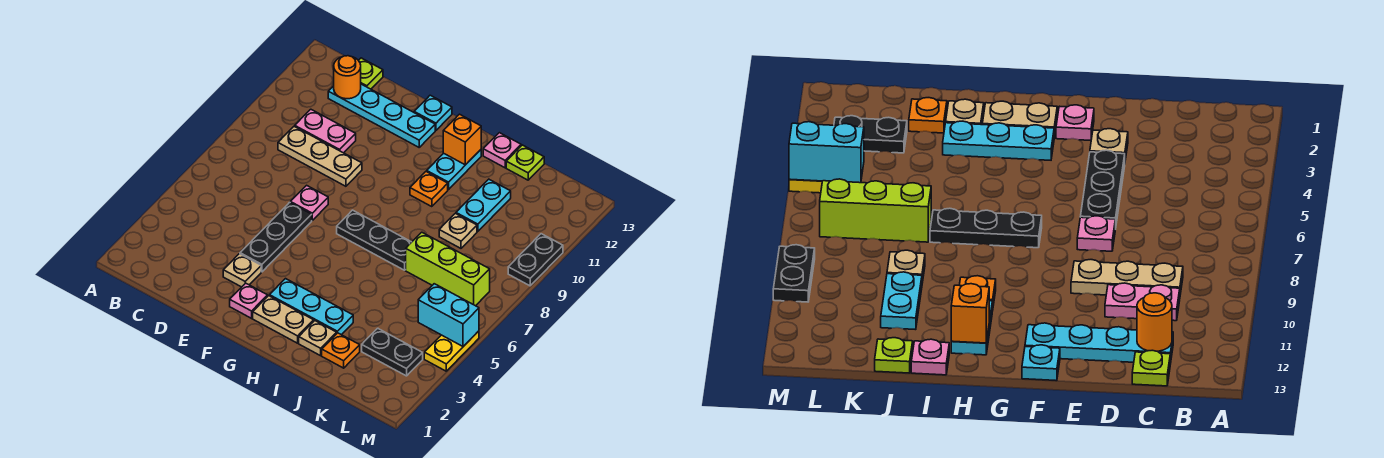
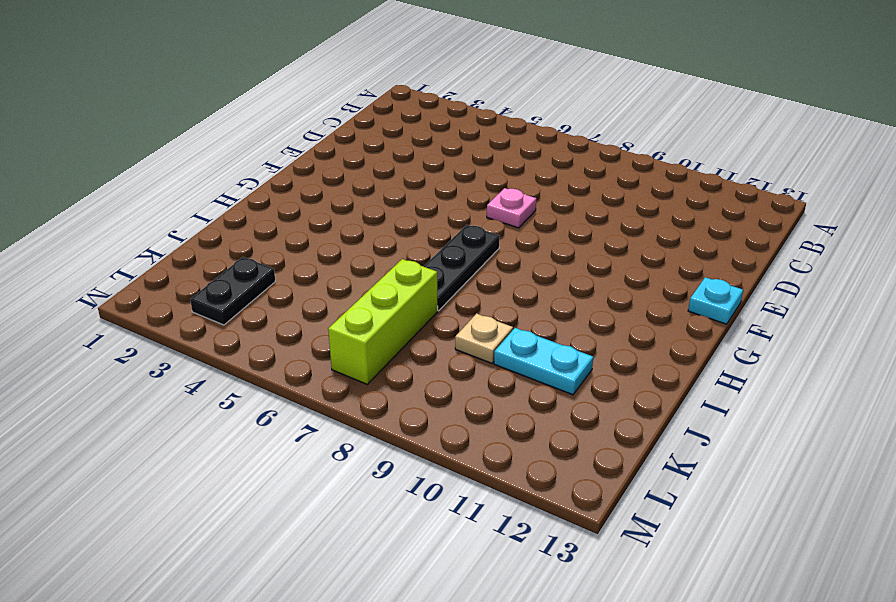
none -> tan 1x3 plate [278,126,362,186]
none -> pink 1x2 plate [295,109,356,153]
none -> cyan 1x4 plate [328,84,435,147]

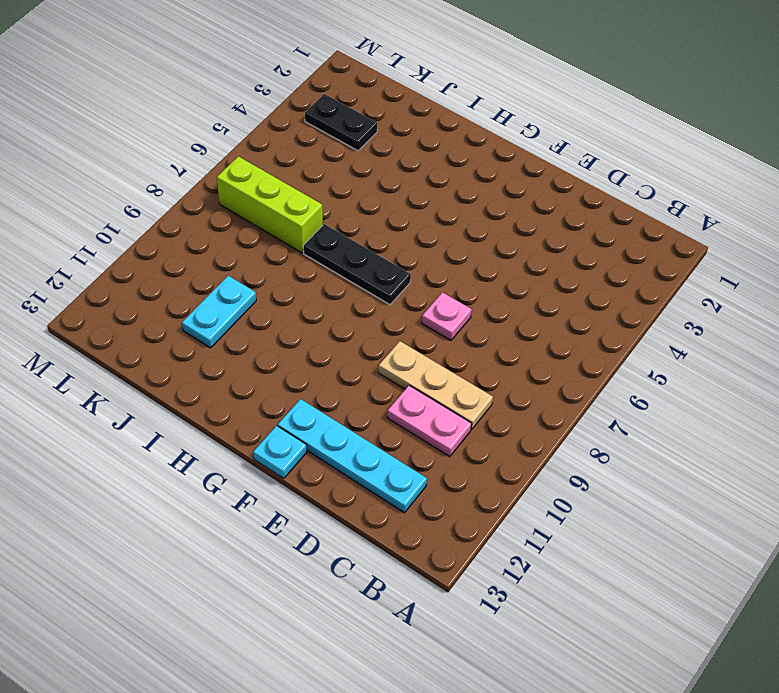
none -> lime 1x1 plate [358,58,383,89]
none -> tan 1x1 plate [223,254,261,287]
none -> black 1x3 plate [240,202,312,272]

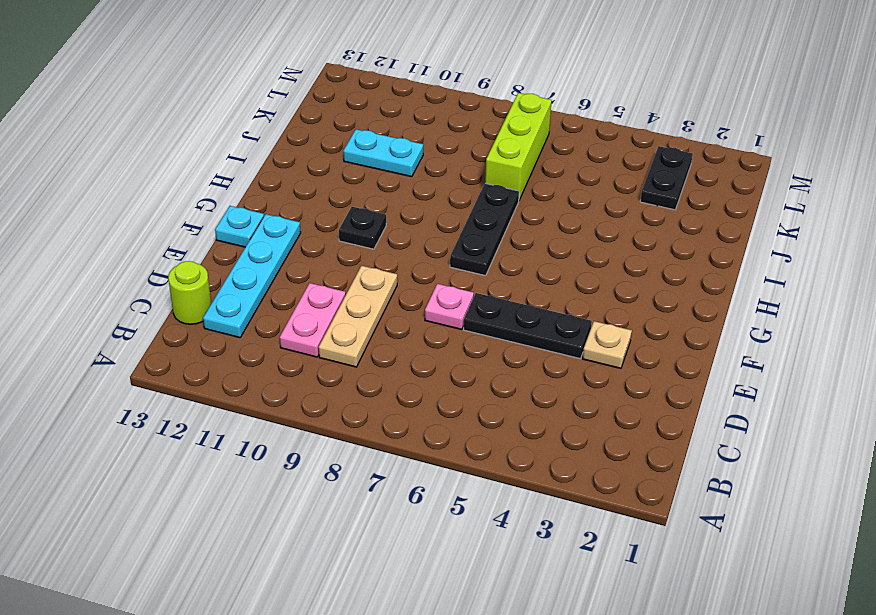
lime 1x1 round brick [168,261,211,324] -> lime 1x1 plate [358,58,383,89]
black 1x1 plate [339,207,386,249] -> none
none -> pink 1x1 plate [230,283,268,318]
none -> tan 1x2 plate [253,296,314,343]
none -> cyan 1x3 plate [269,279,353,335]

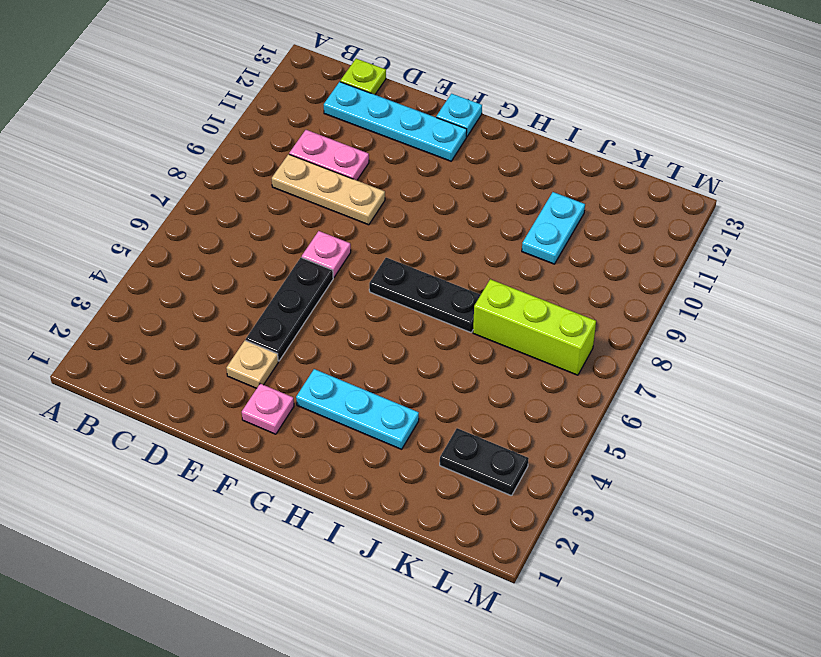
none -> tan 1x2 plate [253,296,314,343]
none -> orange 1x1 plate [410,171,448,207]
none -> cyan 1x2 plate [427,150,481,189]

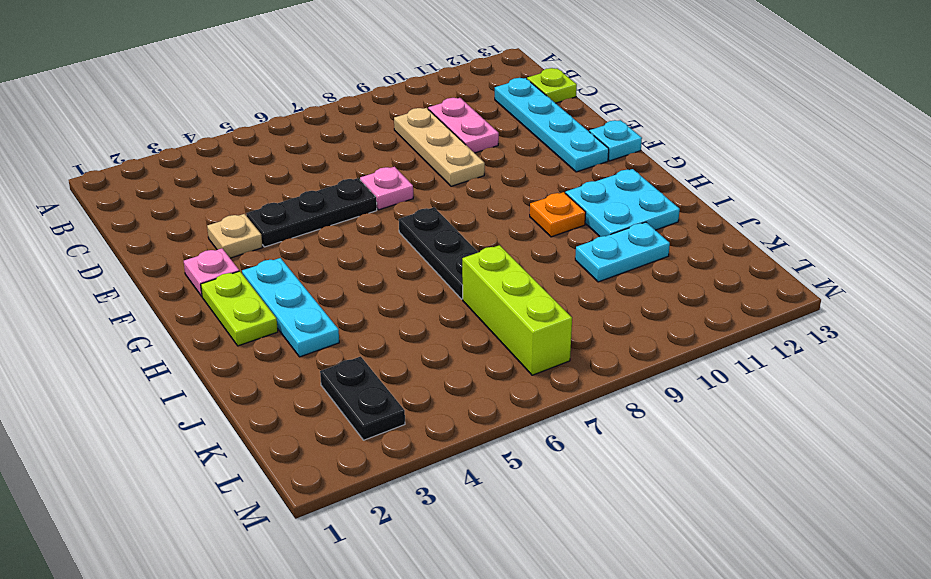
lime 1x2 plate [201,271,278,346] -> tan 1x2 plate [253,296,314,343]
cyan 2x2 plate [565,169,680,237] -> cyan 1x2 plate [427,150,481,189]
none -> tan 1x1 plate [299,321,337,356]
none -> pink 1x1 plate [483,133,521,168]
none -> orange 1x1 plate [322,333,360,368]

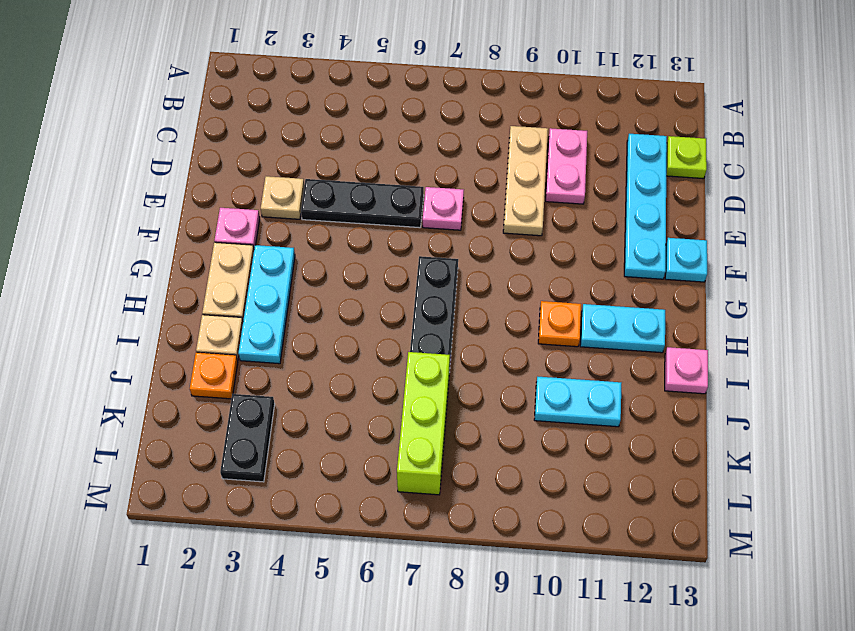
none -> tan 1x1 plate [439,213,477,248]
none -> lime 1x1 plate [506,145,544,180]
none -> yellow 1x2 plate [424,331,479,371]

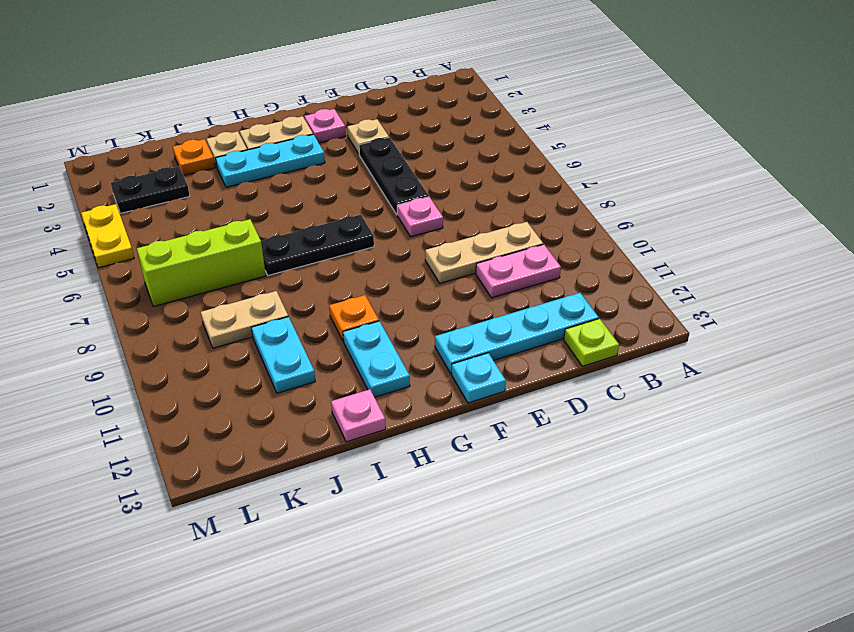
tan 1x2 plate [201,291,288,348] -> tan 1x1 plate [439,213,477,248]
none -> lime 1x1 plate [506,145,544,180]
none -> black 1x2 plate [508,234,563,286]
none -> orange 1x1 round brick [334,56,361,99]

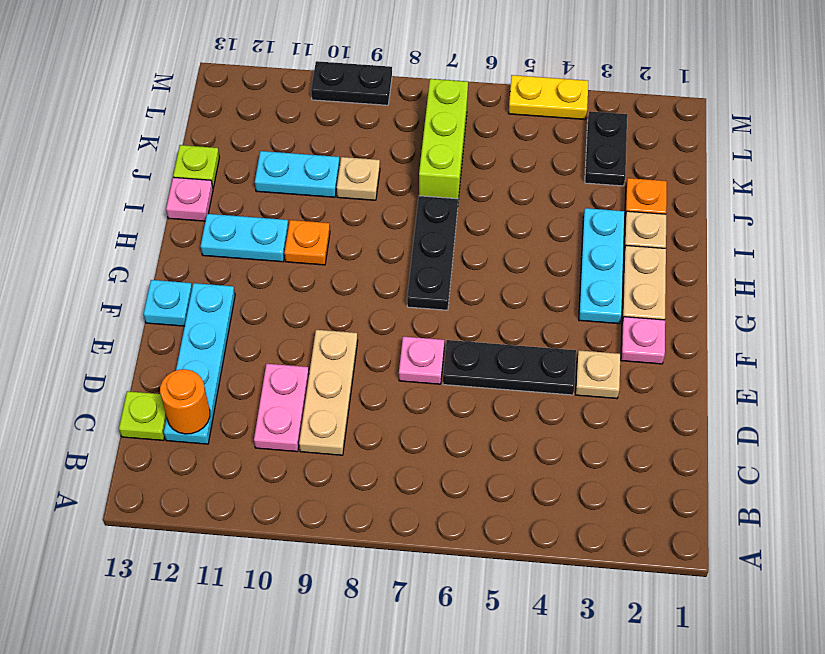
none -> orange 1x1 brick [443,114,481,165]
none -> cyan 1x2 brick [418,284,479,346]

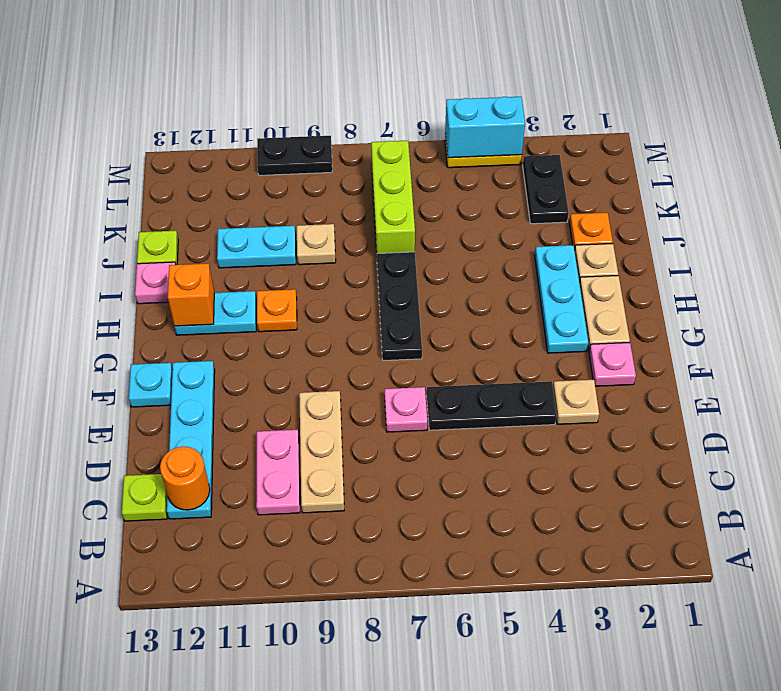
cyan 1x2 brick [445,97,525,158] -> cyan 1x2 brick turned to [418,284,479,346]

